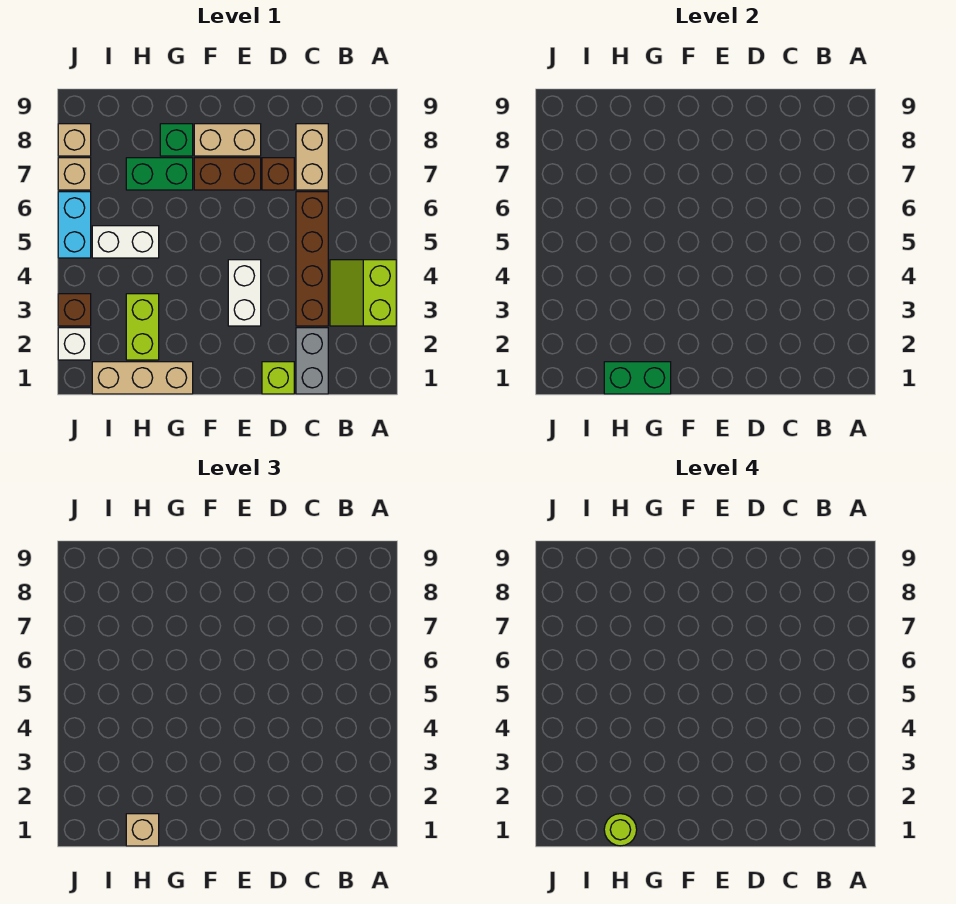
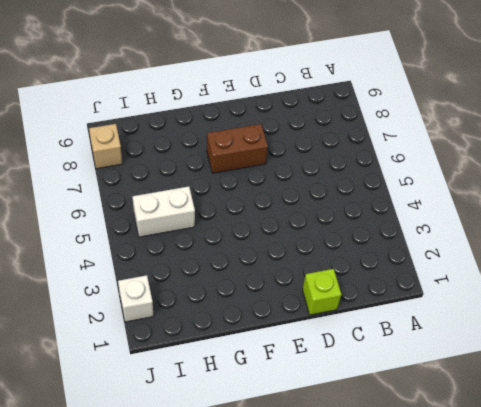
none -> lime 2x2 slope [330,260,396,326]
none -> grey 1x2 brick [296,328,328,394]
none -> brown 1x4 brick [296,192,328,326]

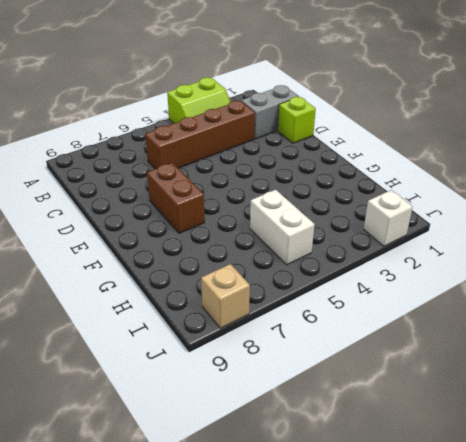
none -> tan 1x2 brick [296,124,328,190]
none -> brown 1x1 brick [262,158,294,190]
none -> white 1x2 brick [228,260,261,326]

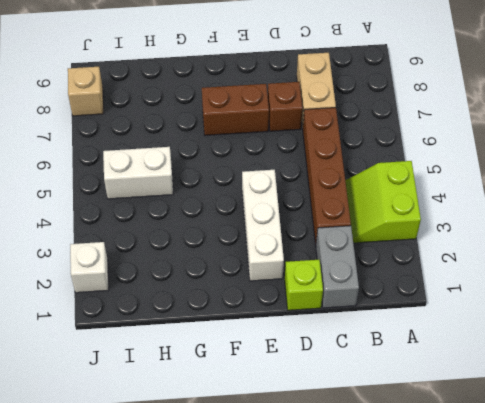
white 1x3 brick [242,170,284,281] -> white 1x2 brick [228,260,261,326]
none -> tan 1x2 brick [194,124,261,156]
none -> tan 1x3 brick [92,362,193,394]
none -> green 1x2 brick [126,158,193,190]

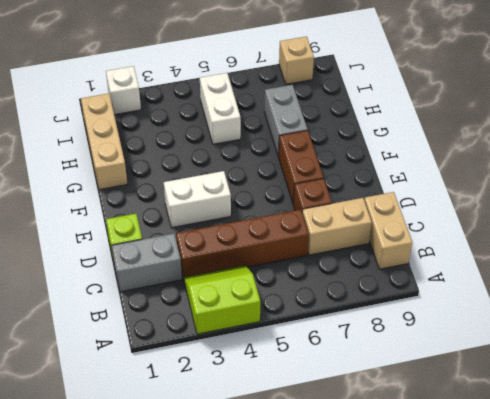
tan 1x2 brick [364,192,412,269] -> tan 1x2 brick moved to [194,124,261,156]
grey 1x2 brick [264,85,308,157] -> green 1x2 brick [126,158,193,190]
none -> green 1x1 brick [160,124,193,156]
none -> lime 1x2 brick [126,294,159,360]
none -> brown 1x1 brick [58,294,91,326]

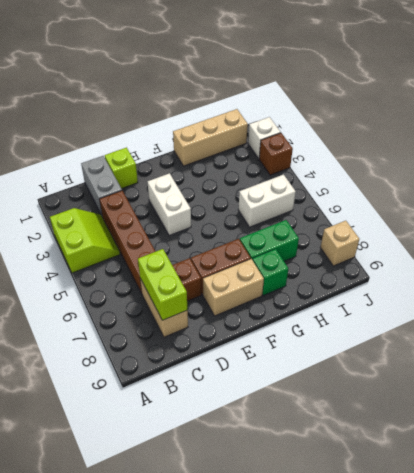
lime 1x2 brick [138,249,188,320] -> lime 1x2 brick moved to [126,294,159,360]
none -> cyan 1x2 brick [58,192,91,258]
none -> tan 1x1 brick [58,158,91,190]
none -> green 1x2 brick [604,362,671,394]

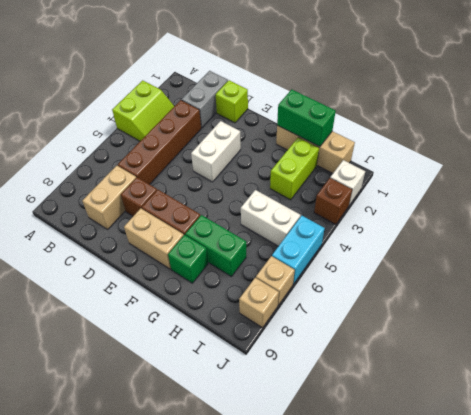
none -> tan 1x1 brick [126,814,159,846]
none -> lime 1x1 round brick [604,814,637,846]

